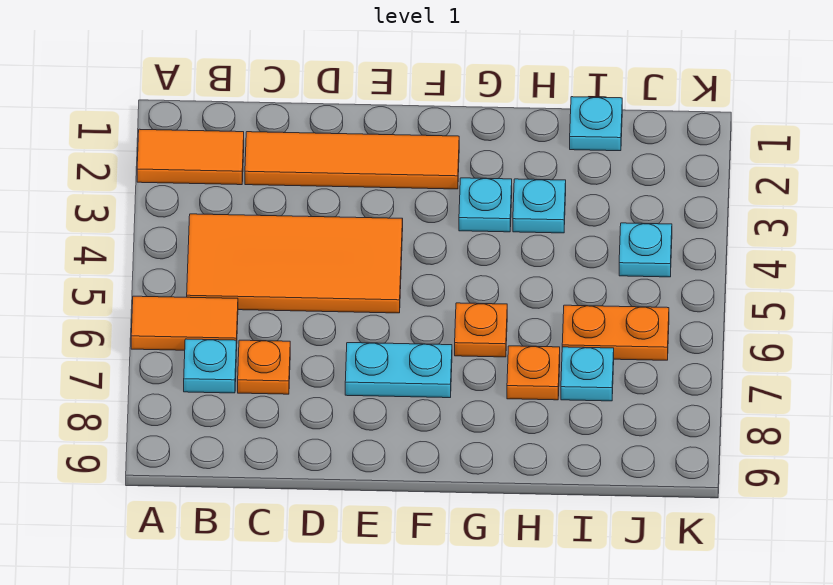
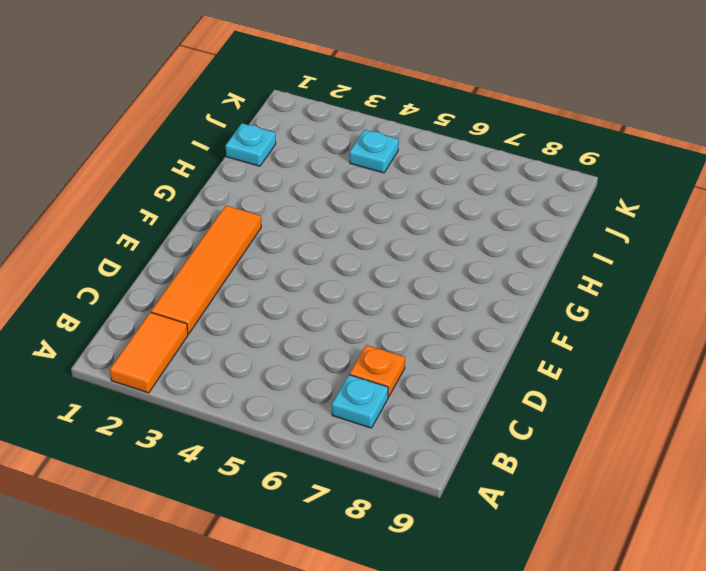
none -> orange 1x2 tile [131,296,238,351]
none -> orange 2x4 tile [187,214,403,313]
none -> cyan 1x2 plate [345,343,452,398]

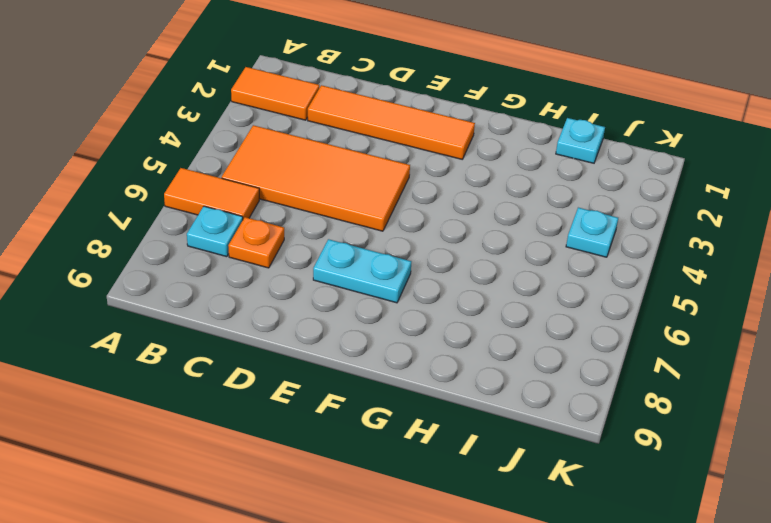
none -> cyan 1x1 plate [459,178,512,232]
none -> orange 1x1 plate [455,303,507,357]
none -> cyan 1x1 plate [513,179,566,233]

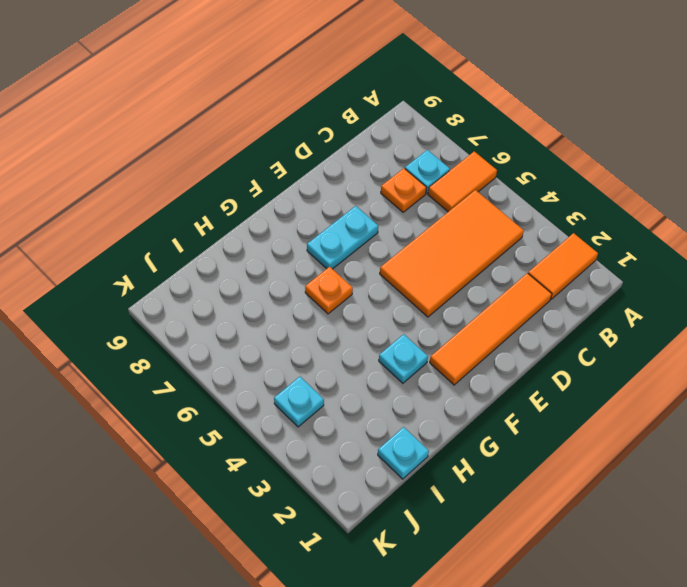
none -> cyan 1x1 plate [513,179,566,233]
none -> orange 1x1 plate [507,346,560,400]
none -> orange 1x2 plate [562,305,669,360]

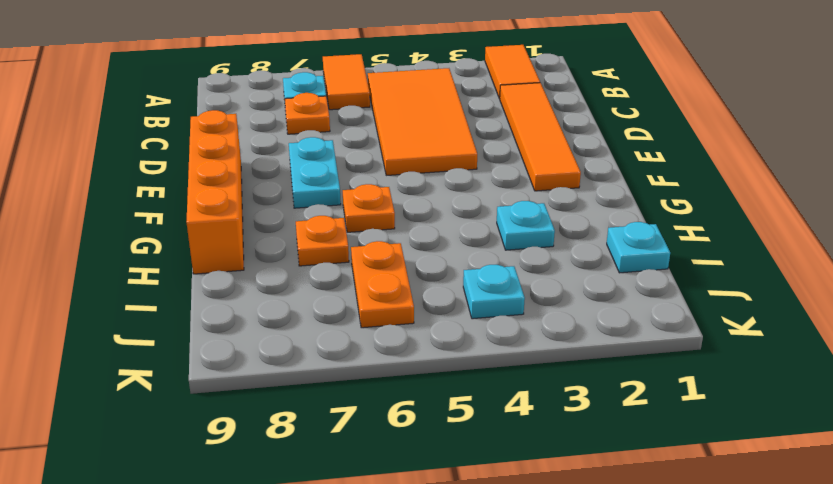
orange 1x4 brick [186,110,244,274] -> none
none -> cyan 1x1 plate [459,178,512,232]
none -> cyan 1x1 plate [561,347,614,401]

